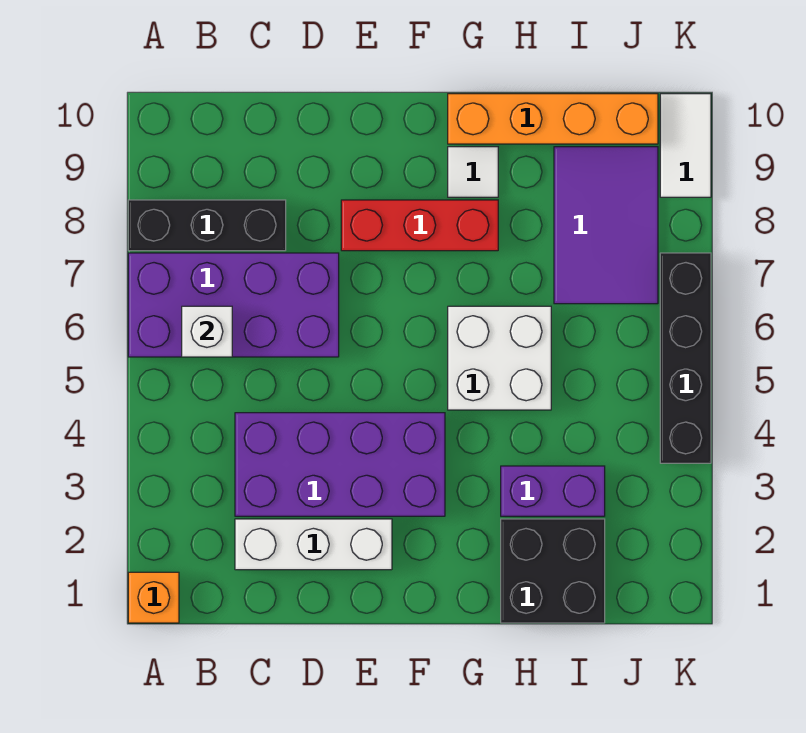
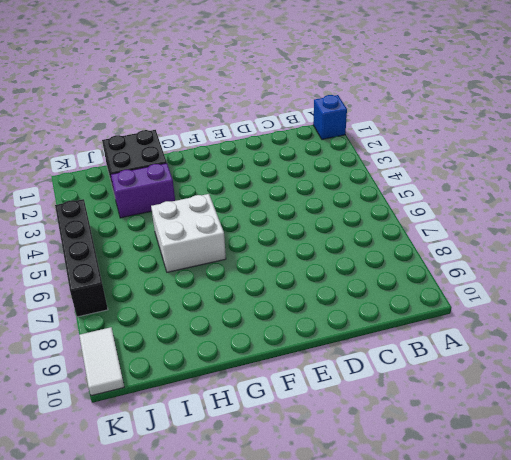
blue 1x1 brick [313,95,347,139] -> orange 1x1 brick [128,572,179,623]
none -> purple 2x4 brick [128,253,339,357]
none -> black 1x3 brick [128,200,286,251]
none -> white 1x3 brick [235,519,392,570]

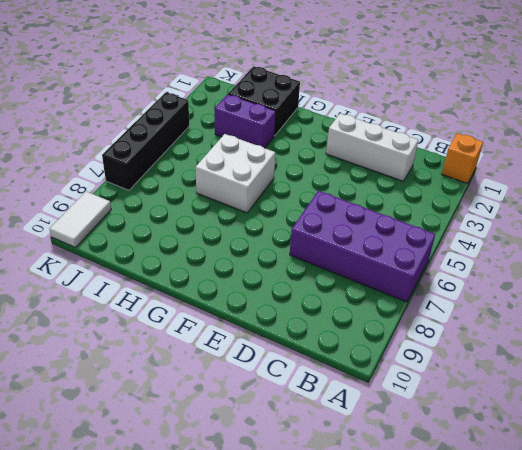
none -> black 1x3 brick [128,200,286,251]
none -> purple 2x4 brick [235,413,445,516]
none -> red 1x3 brick [341,200,498,251]

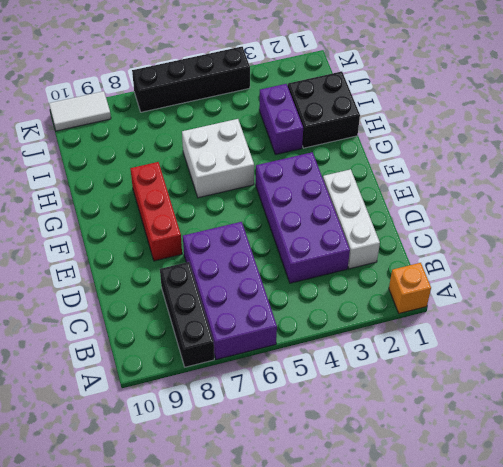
none -> white 1x1 tile [448,147,498,197]
none -> orange 1x4 brick [448,94,658,144]
none -> purple 2x3 tile [554,147,658,304]

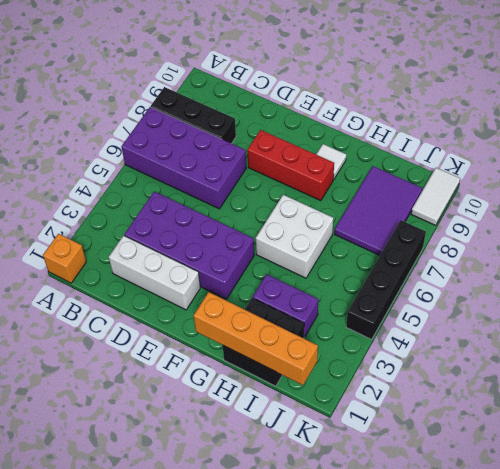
orange 1x4 brick [194,292,318,385] -> orange 1x4 brick moved to [448,94,658,144]
none -> white 1x1 brick [182,306,232,357]

